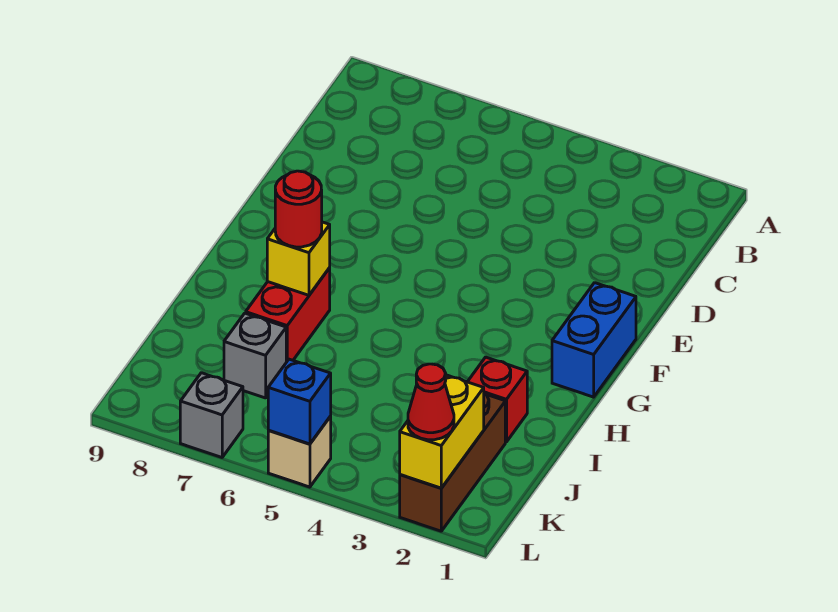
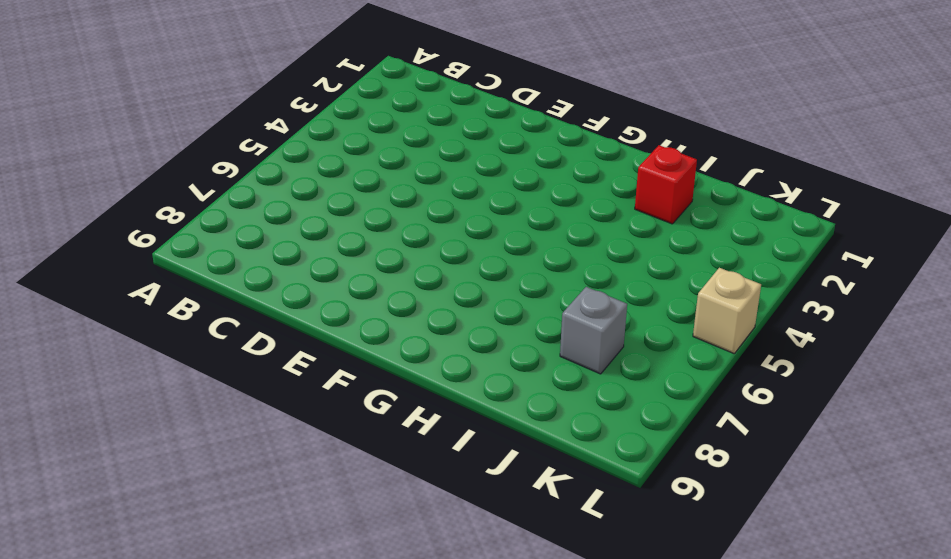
none -> blue 1x2 brick [552,283,636,397]
none -> red 1x2 brick [246,268,330,362]
none -> brown 1x3 brick [400,394,505,531]

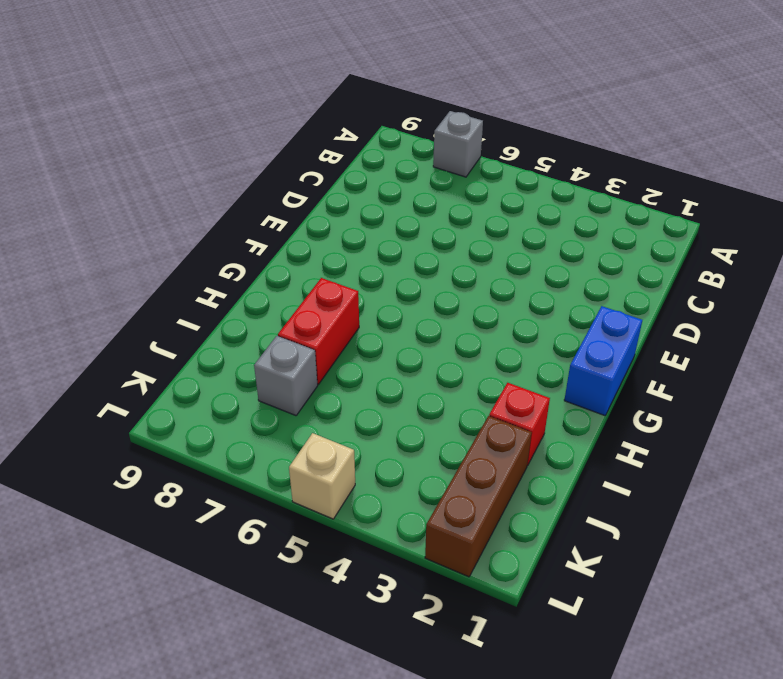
grey 1x1 brick [433,111,483,177] -> grey 1x1 brick moved to [180,373,243,457]
none -> yellow 1x1 brick [267,222,330,295]
none -> yellow 1x2 brick [400,375,484,488]
none -> blue 1x1 brick [268,359,331,444]

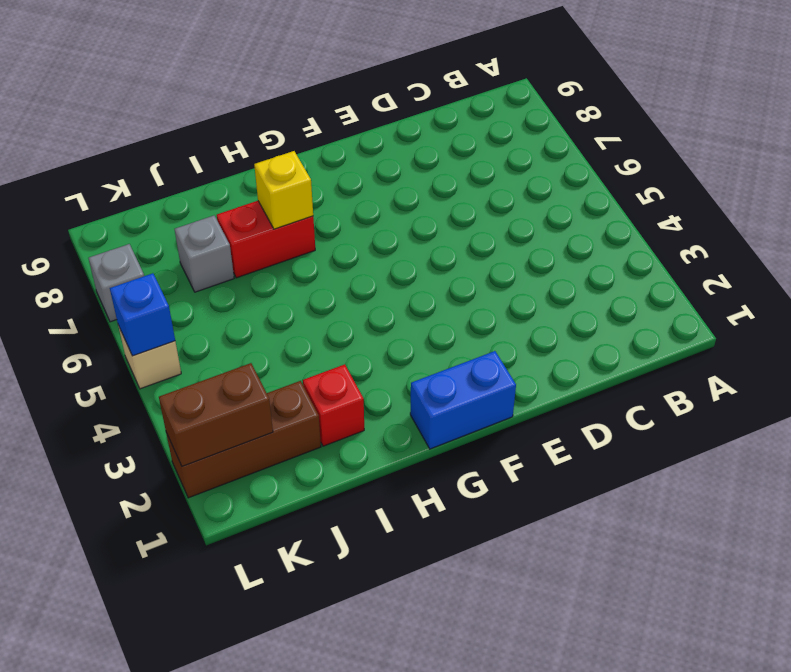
brown 1x2 brick [159,363,273,466] -> yellow 1x2 brick [400,375,484,488]
none -> red 1x1 round brick [275,171,322,247]
none -> red 1x1 cone [408,364,454,440]

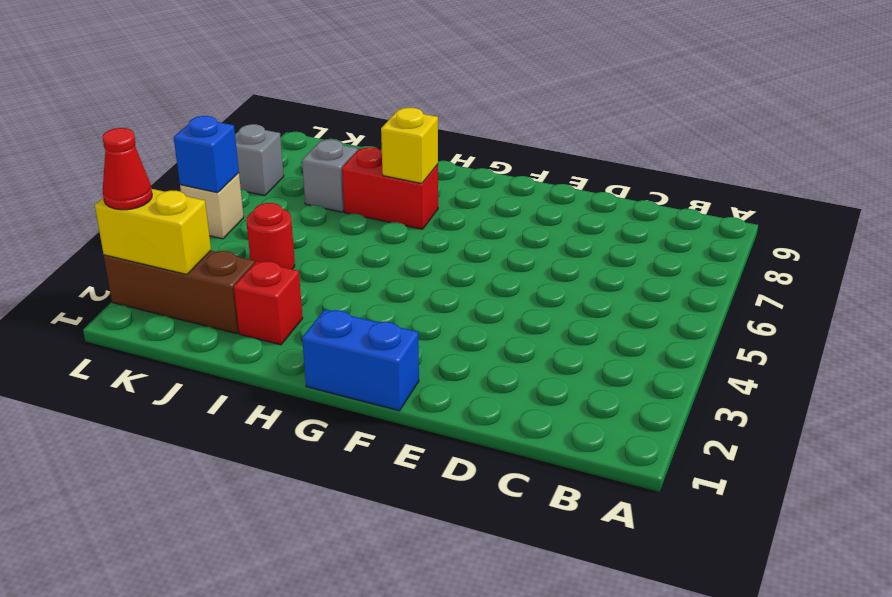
red 1x1 round brick [246,203,295,269] -> red 1x1 round brick moved to [275,171,322,247]

